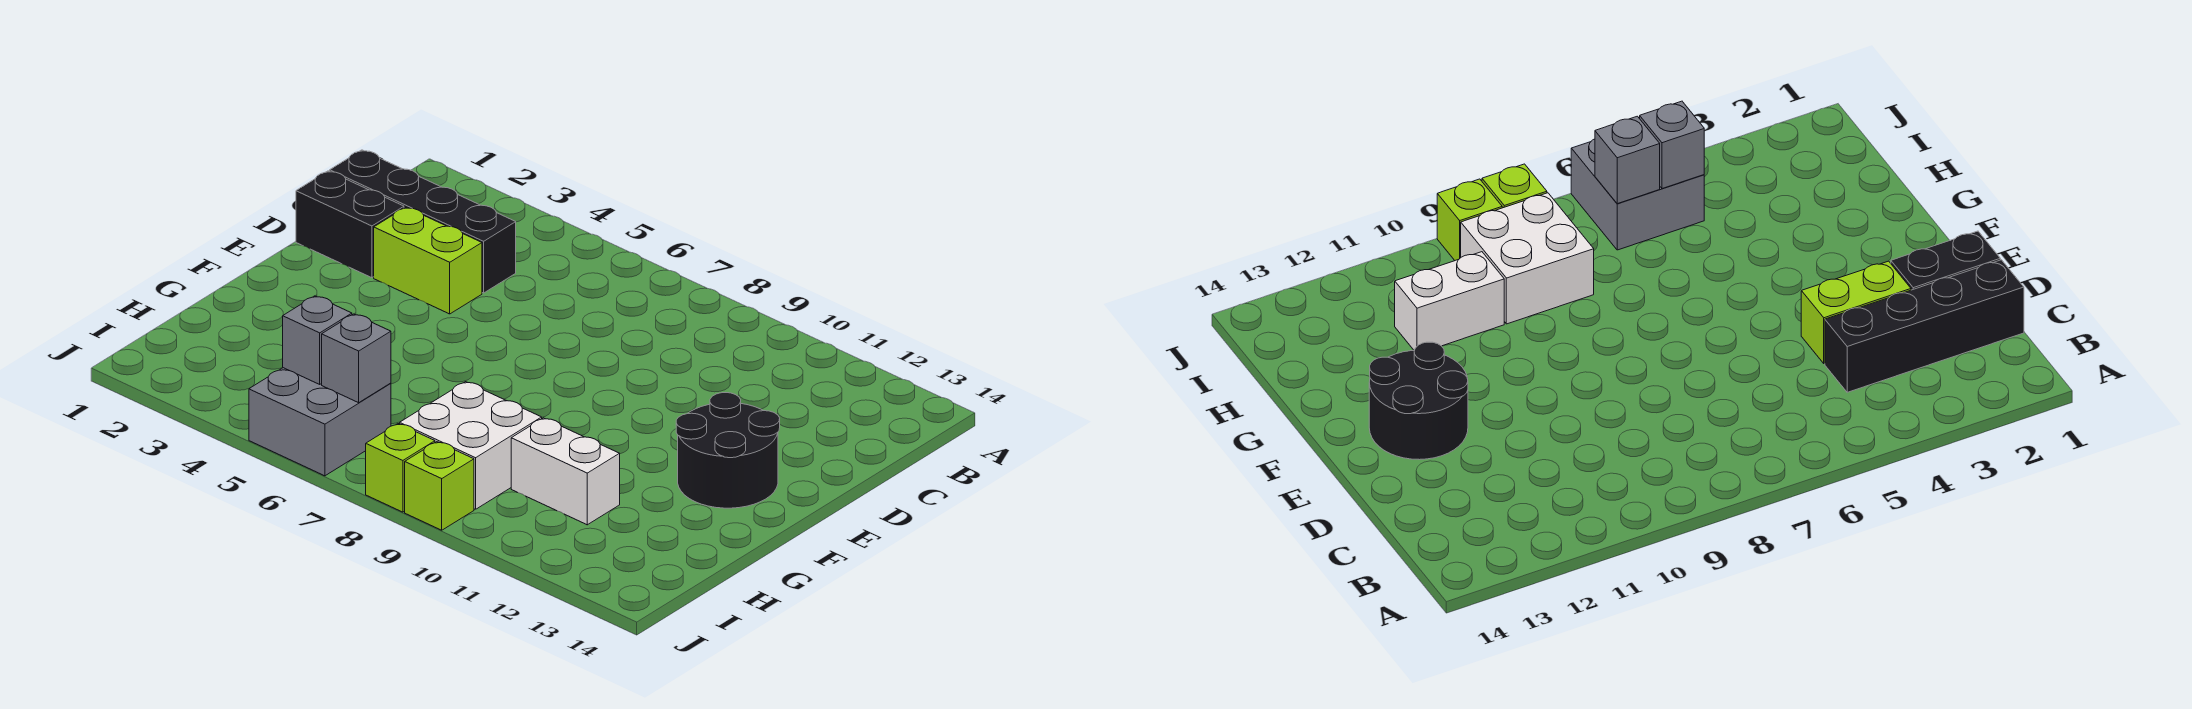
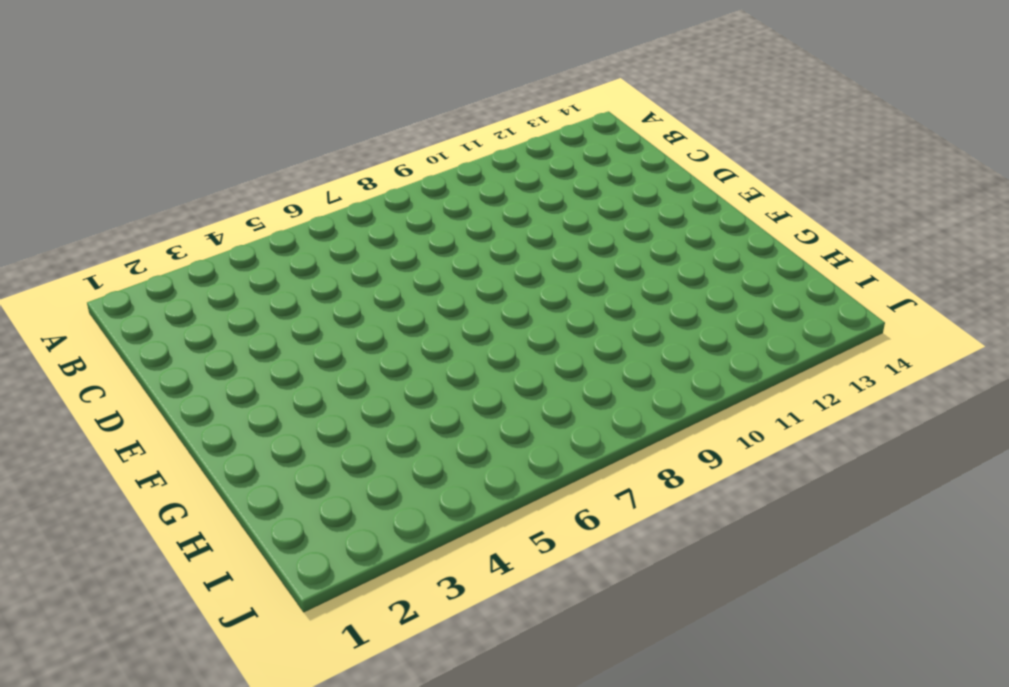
none -> black 1x4 brick [330,150,516,293]
none -> black 1x2 brick [296,171,404,278]

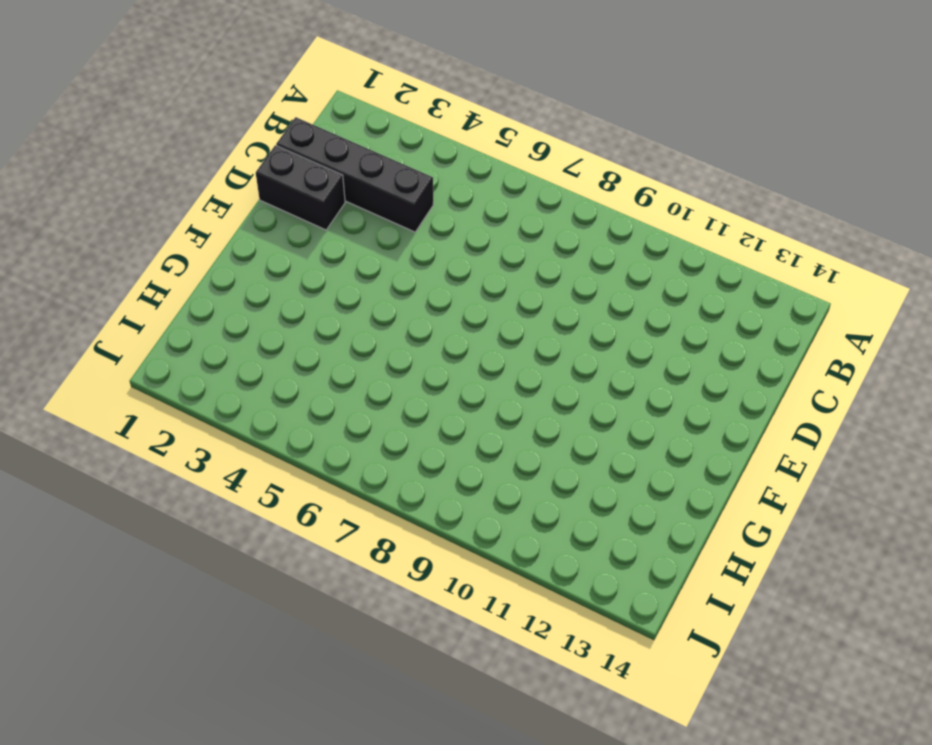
none -> lime 1x2 brick [374,207,482,314]
none -> black 2x2 round brick [676,393,780,508]

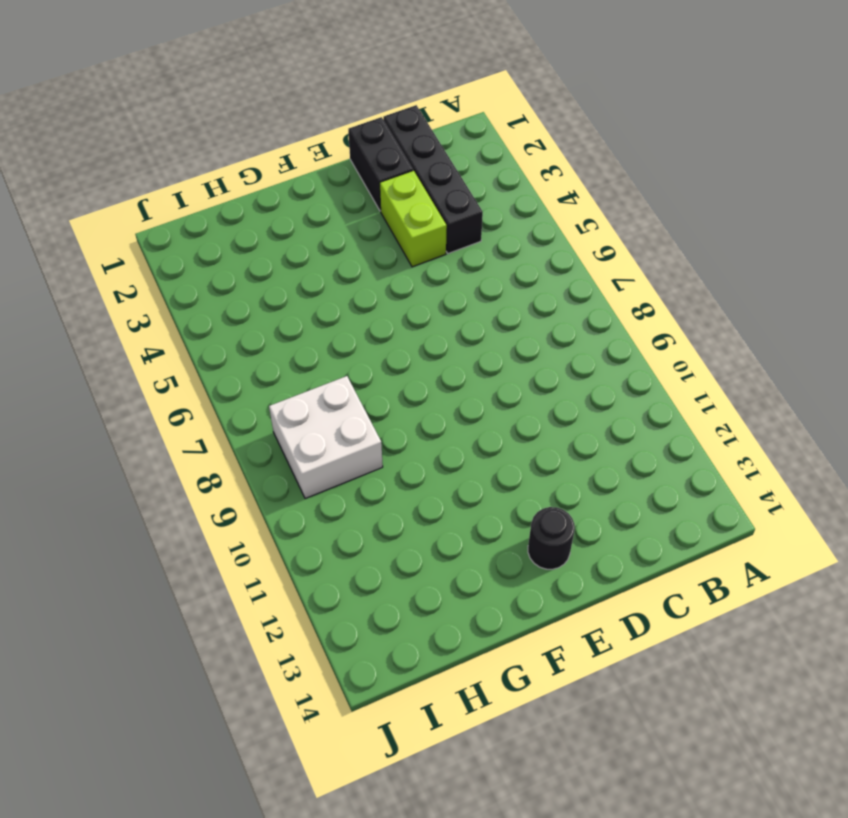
black 1x1 round brick [528,507,575,569] -> black 2x2 round brick [676,393,780,508]
none -> white 1x2 brick [511,418,620,525]
none -> grey 2x2 brick [249,368,391,476]

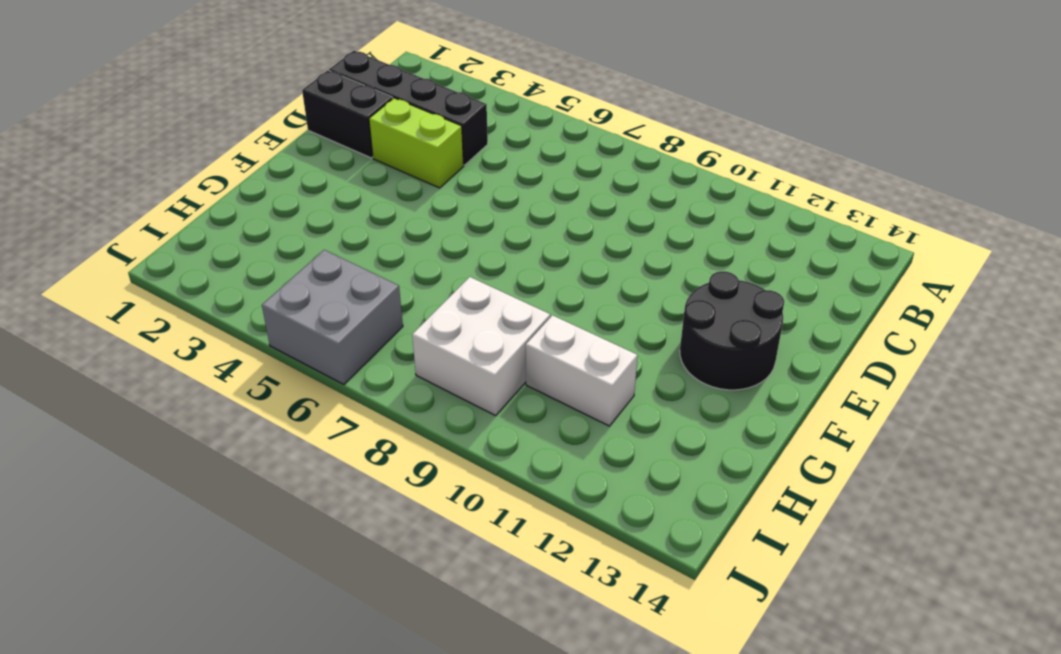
none -> lime 1x1 brick [366,424,435,512]
none -> lime 1x1 brick [405,442,474,530]

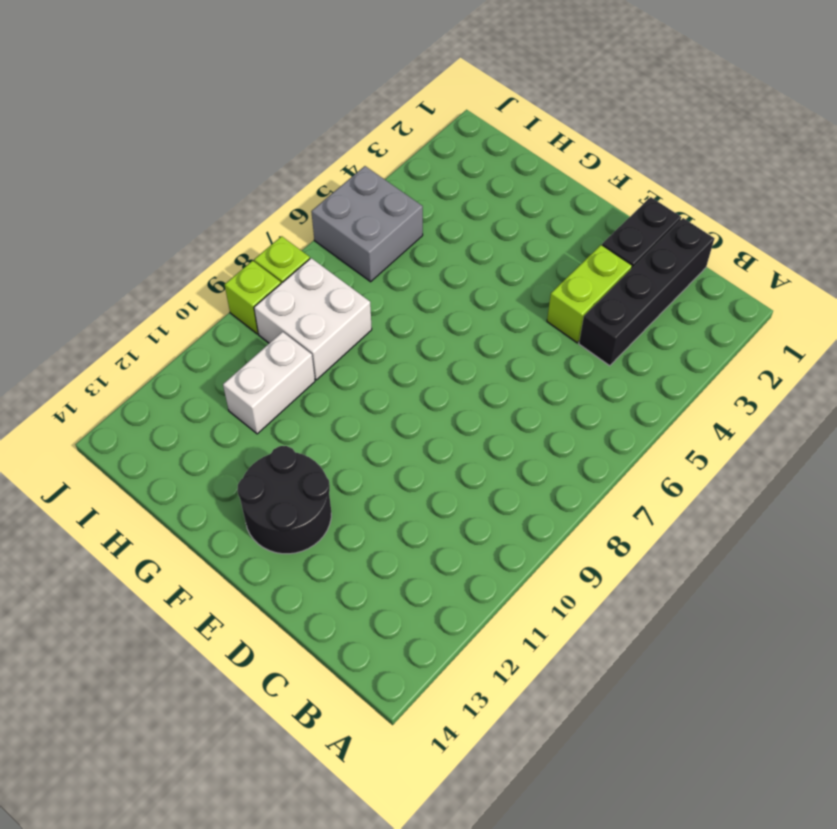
none -> grey 1x1 brick [283,296,352,384]
none -> grey 1x1 brick [322,314,391,403]

